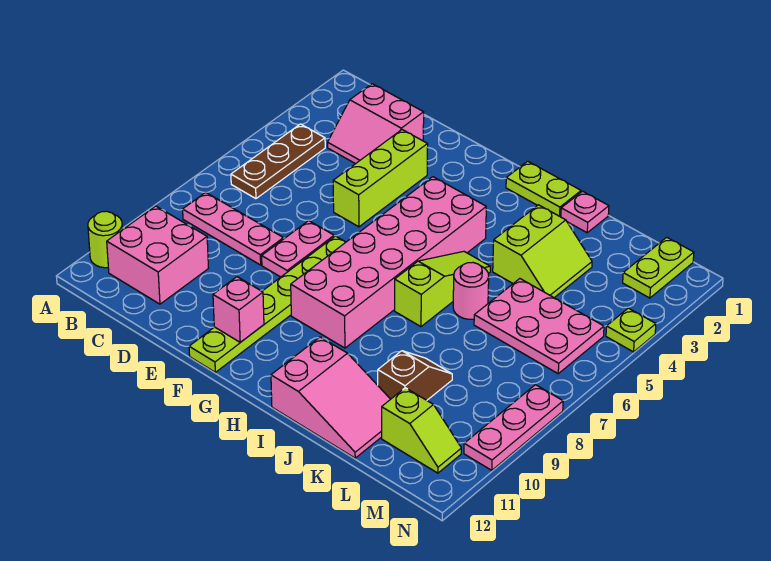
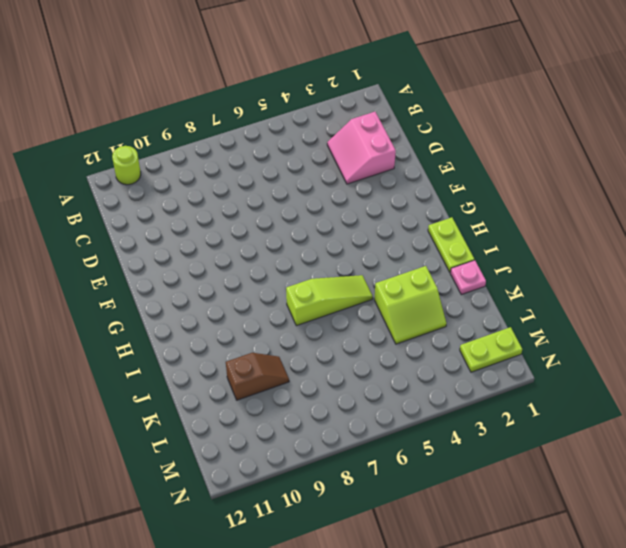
none -> brown 1x3 plate [231,124,325,199]
none -> pink 1x3 plate [183,192,283,265]
none -> pink 2x2 brick [107,206,208,304]

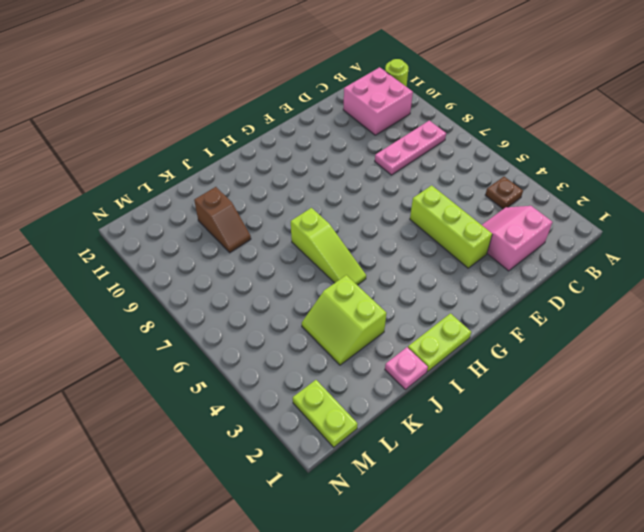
brown 1x1 plate [485,177,523,209] -> brown 1x3 plate [231,124,325,199]
none -> pink 1x2 plate [262,221,334,277]
none -> lime 1x6 plate [189,236,346,372]
none -> pink 2x6 brick [291,177,486,348]

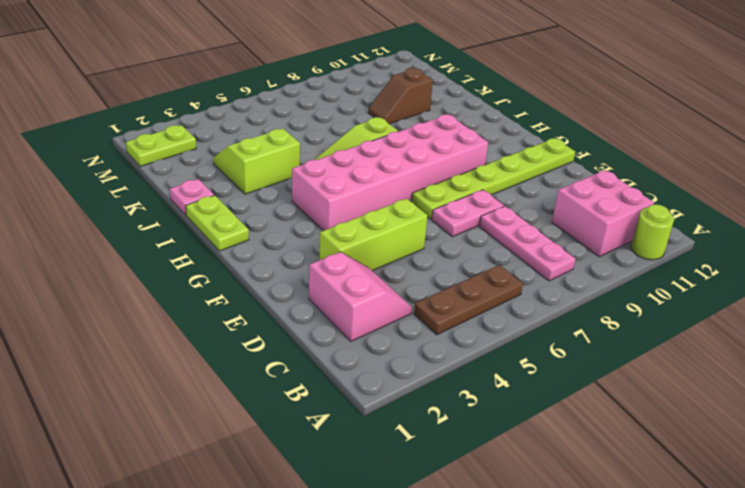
none -> pink 2x3 slope [271,337,390,458]
none -> pink 1x1 round brick [453,263,489,319]
none -> pink 2x3 plate [474,279,604,374]

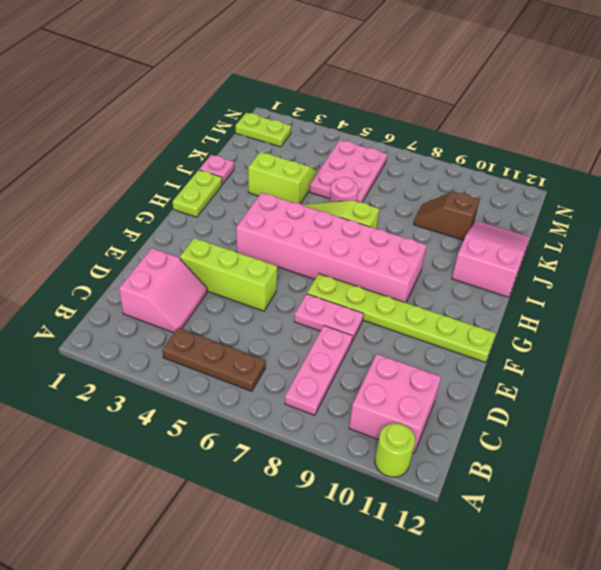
none -> lime 1x2 slope [382,388,461,473]
none -> lime 1x1 plate [606,308,656,352]
none -> pink 1x3 plate [464,385,563,470]

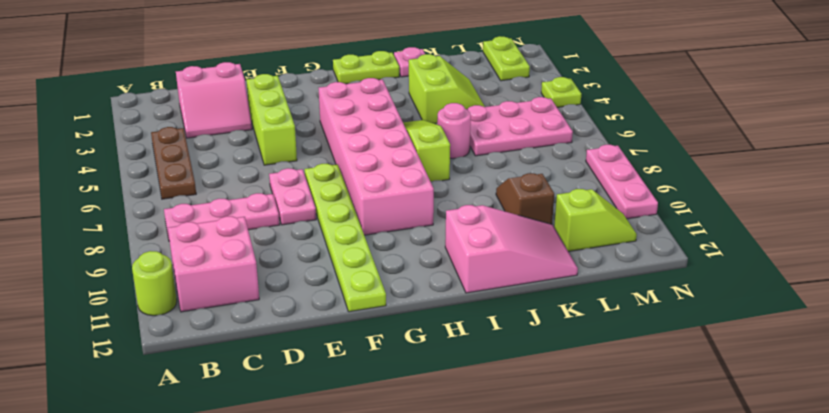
none -> pink 1x1 brick [213,277,264,342]

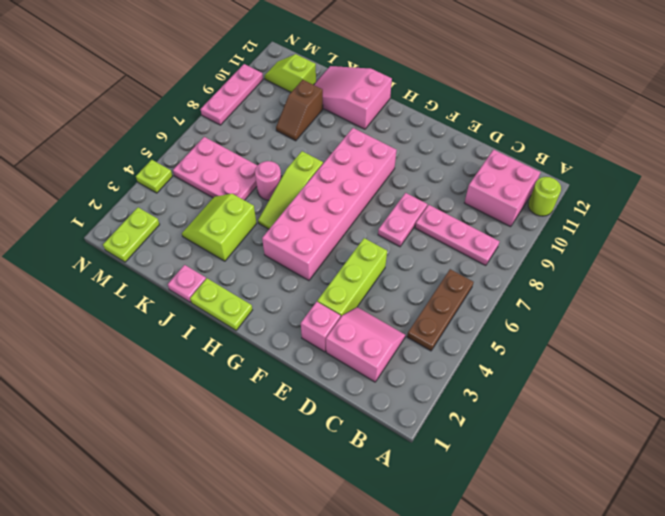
pink 1x1 brick [301,302,341,352] -> pink 1x1 brick moved to [213,277,264,342]
none -> lime 1x6 plate [189,236,346,372]

